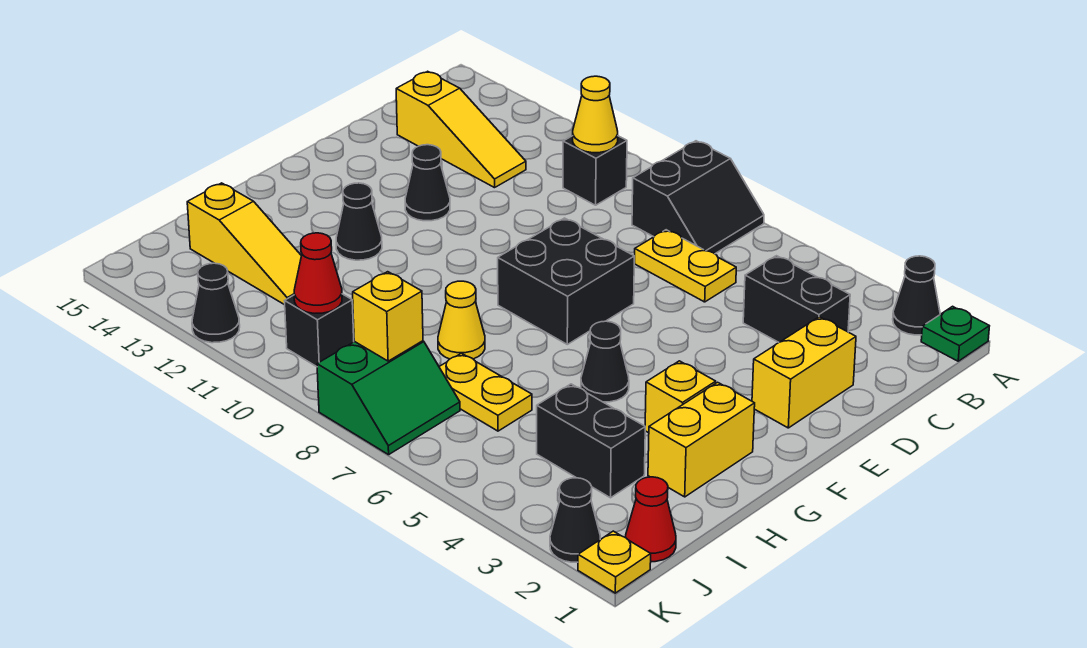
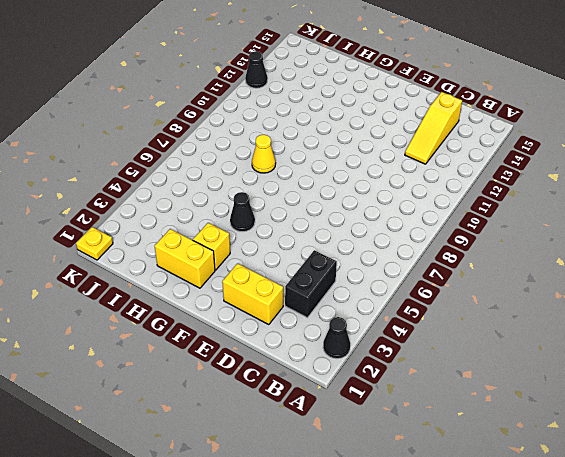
none -> green 1x1 plate [921,306,989,361]
none -> black 2x2 slope [632,141,764,254]
none -> black 1x1 brick [563,136,627,205]

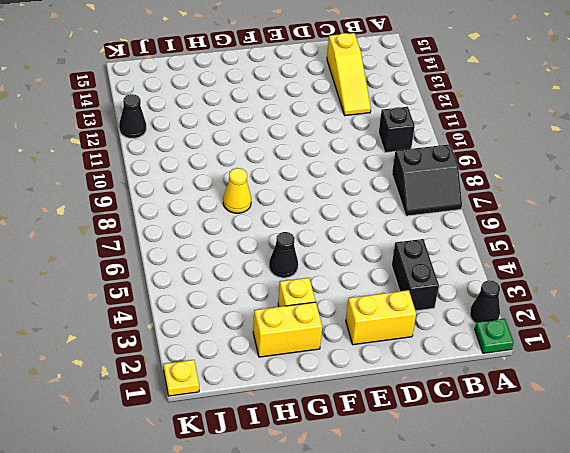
none -> yellow 1x2 plate [634,230,736,302]
none -> black 2x2 brick [498,218,634,344]
none -> black 1x1 cone [405,145,450,221]

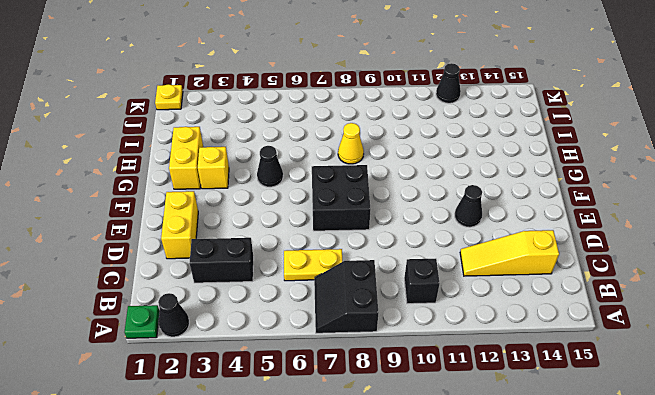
none -> black 1x1 cone [336,183,382,260]
none -> black 1x2 brick [537,384,645,498]
none -> yellow 1x2 plate [439,353,532,431]

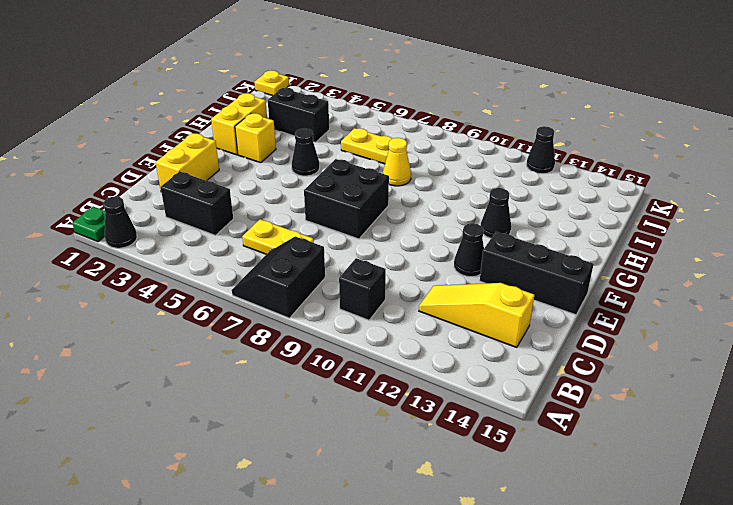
black 1x3 brick [480,232,594,315] -> none
none -> yellow 1x3 slope [187,183,301,305]
none -> red 1x1 cone [626,477,676,562]
none -> green 2x2 slope [317,341,460,455]

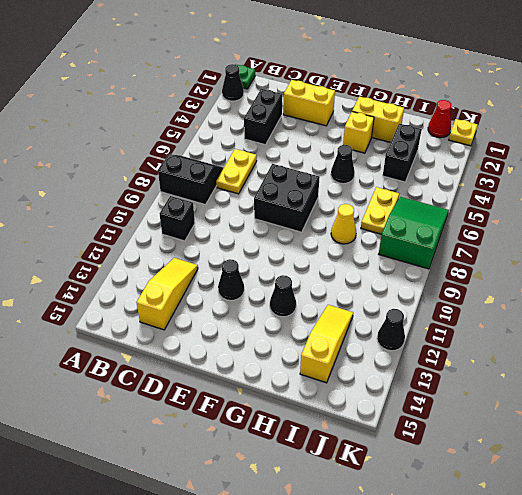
green 2x3 slope [379,197,449,269] -> green 2x2 slope [317,341,460,455]
none -> black 1x1 brick [285,294,354,367]
none -> black 1x1 cone [550,478,600,562]
none -> yellow 1x1 cone [572,76,618,153]

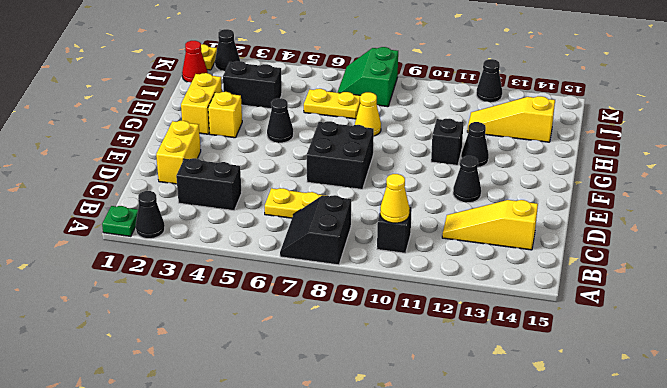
black 1x1 brick [431,119,464,165] -> black 1x1 brick moved to [285,294,354,367]
none -> yellow 1x1 brick [353,272,423,361]
none -> red 1x1 cone [294,233,342,313]

